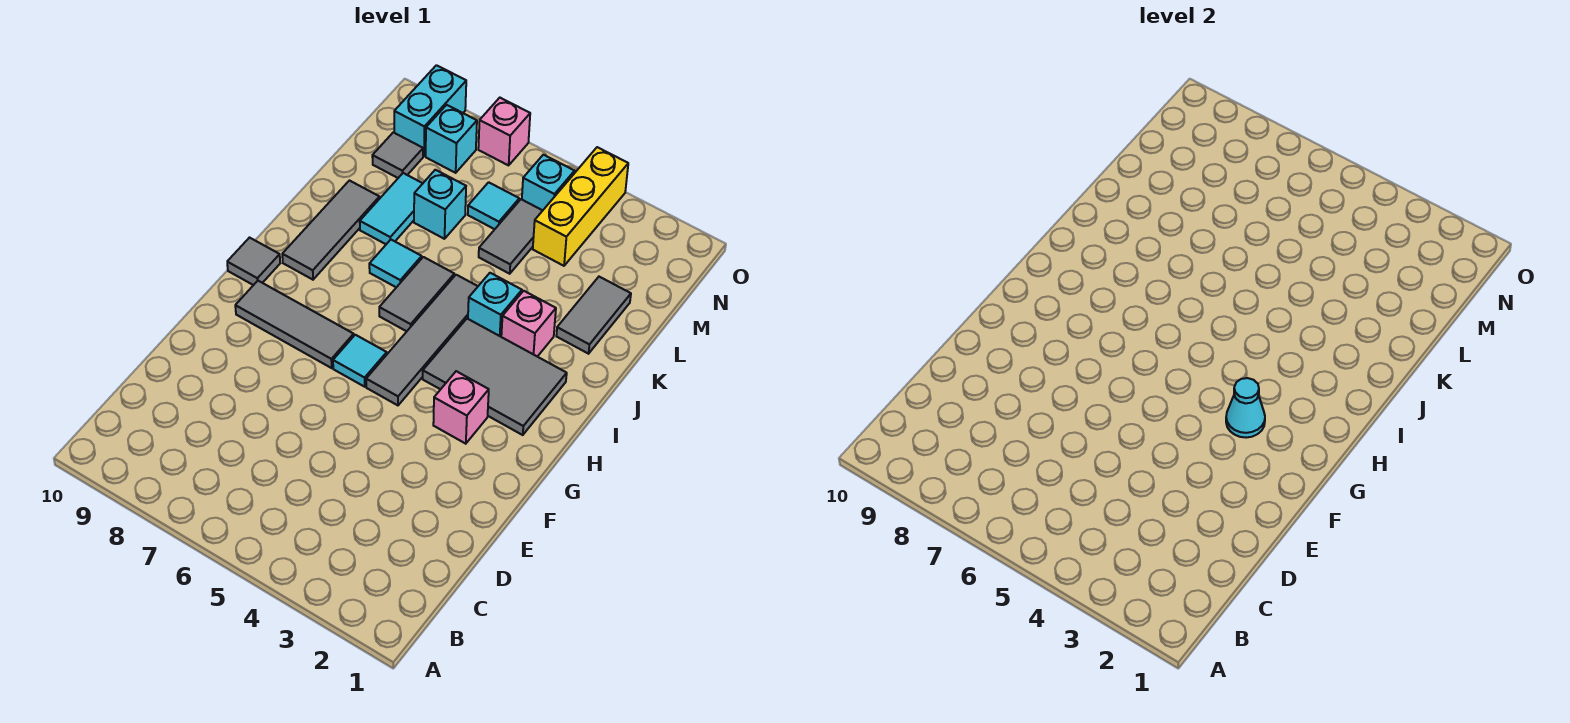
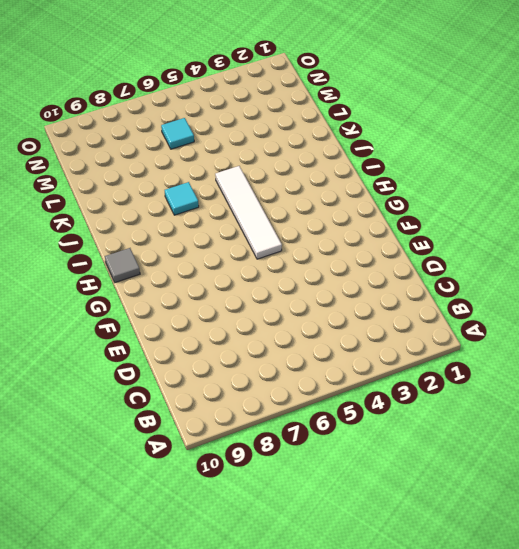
white 1x4 tile [215,166,282,259] -> grey 1x4 tile [366,275,478,405]
none -> pink 1x1 brick [433,371,489,444]
none -> cyan 1x1 tile [333,335,387,387]
none -> grey 1x3 tile [235,281,354,368]

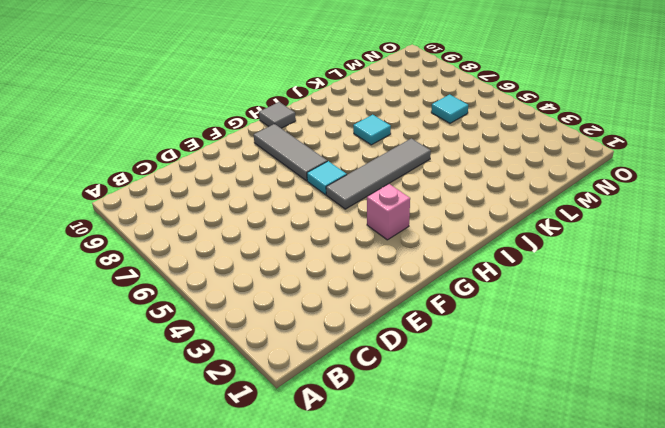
none -> grey 2x3 tile [423,319,567,435]
none -> grey 1x2 tile [379,257,454,331]
none -> grey 1x3 tile [282,181,380,280]

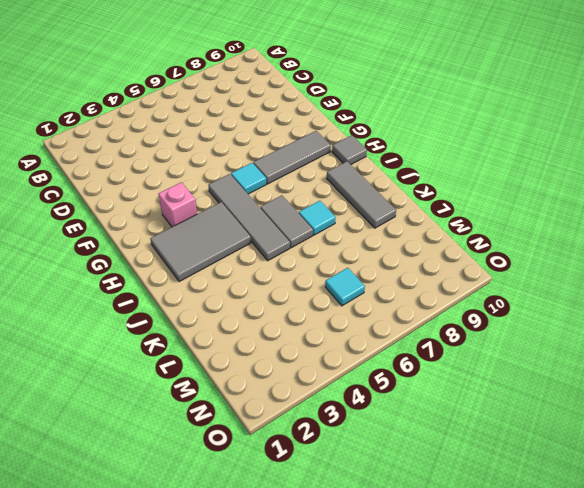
none -> pink 1x1 brick [501,291,556,357]
none -> cyan 1x1 brick [468,273,522,337]
none -> grey 1x2 tile [556,277,631,354]

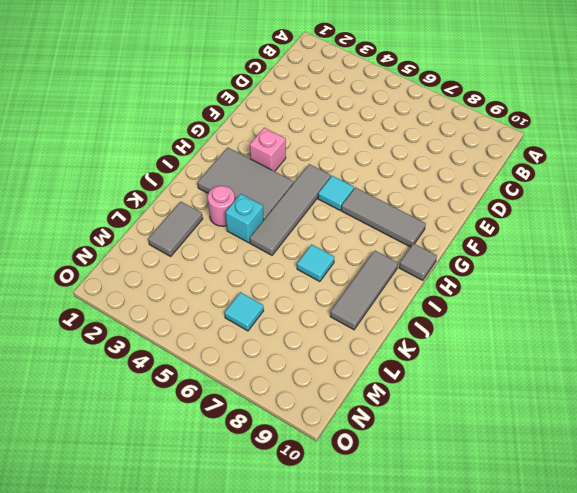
pink 1x1 round brick [208,186,235,226] -> pink 1x1 brick [501,291,556,357]
none -> grey 1x2 tile [379,257,454,331]
none -> cyan 1x2 tile [360,173,423,244]
none -> grey 1x2 tile [479,199,543,274]

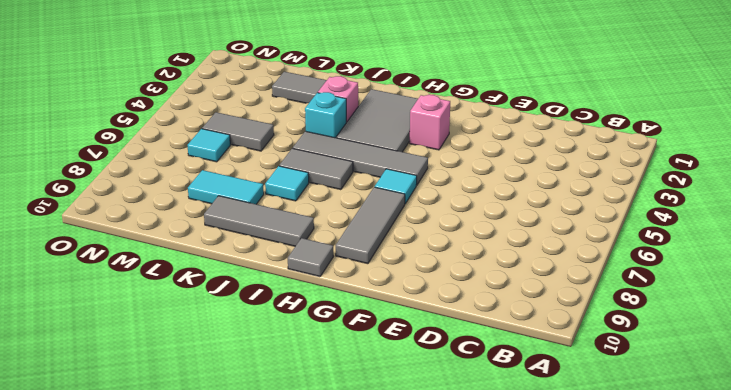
none -> cyan 1x1 brick [414,170,466,239]
none -> yellow 1x3 brick [533,147,628,266]
none -> grey 1x1 tile [372,132,423,178]

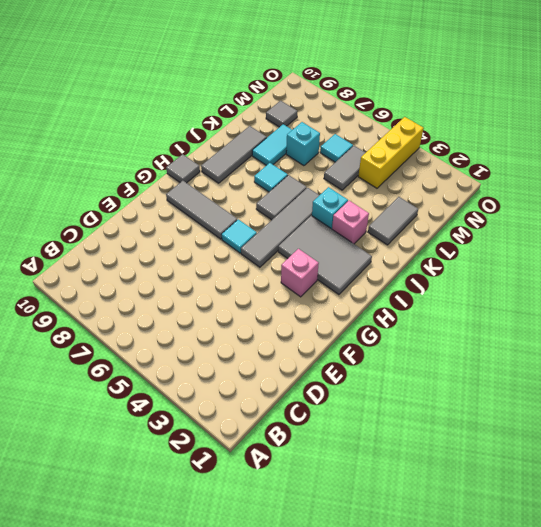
none -> cyan 1x1 brick [522,155,575,210]
none -> cyan 1x1 brick [426,105,477,173]
none -> cyan 1x2 brick [394,65,466,156]

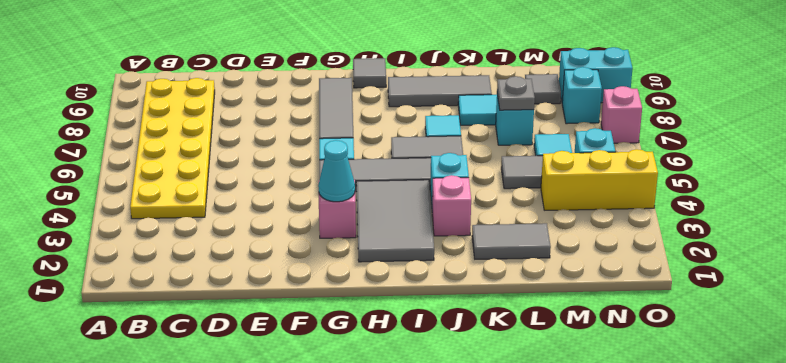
yellow 2x6 plate [130,78,215,219] -> none
grey 1x1 plate [497,76,535,110] -> none

